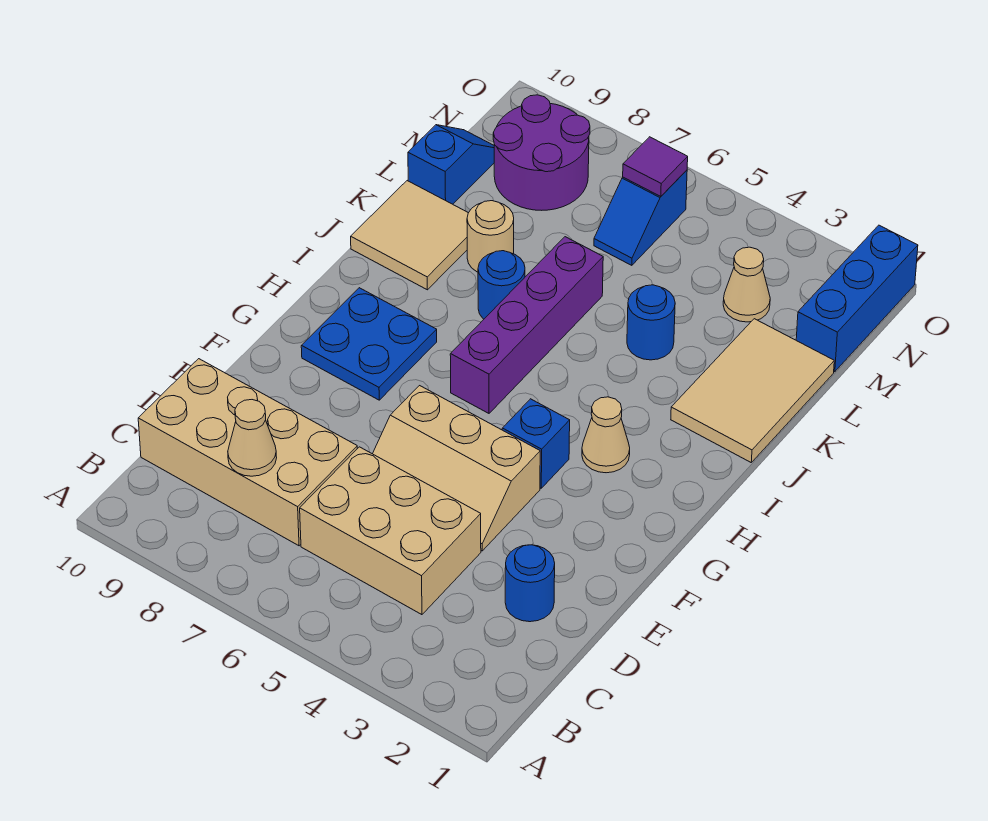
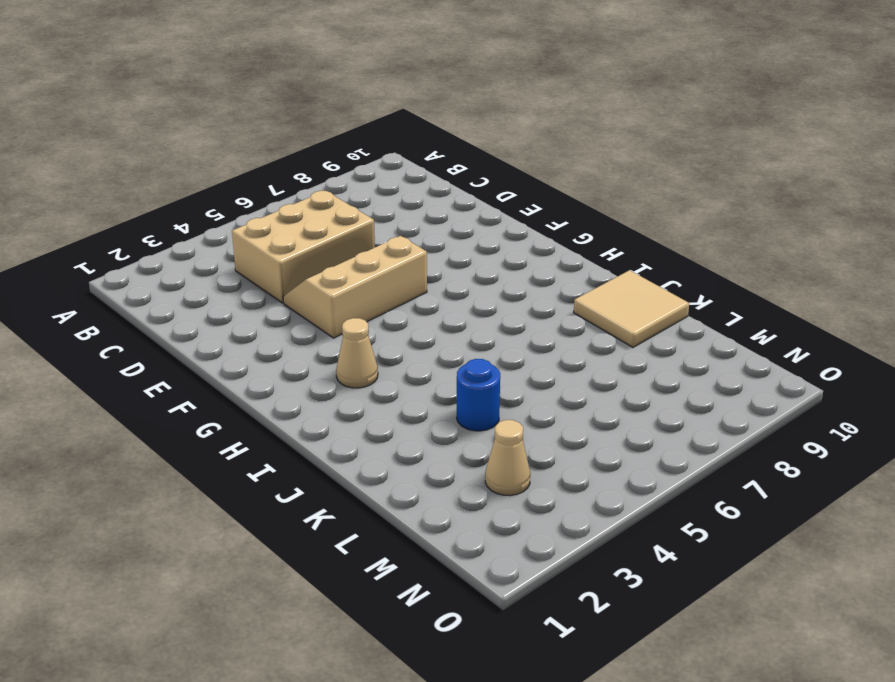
none -> tan 2x4 brick [138,359,357,546]
none -> blue 1x1 round brick [505,545,555,622]
none -> blue 1x1 brick [502,399,570,488]

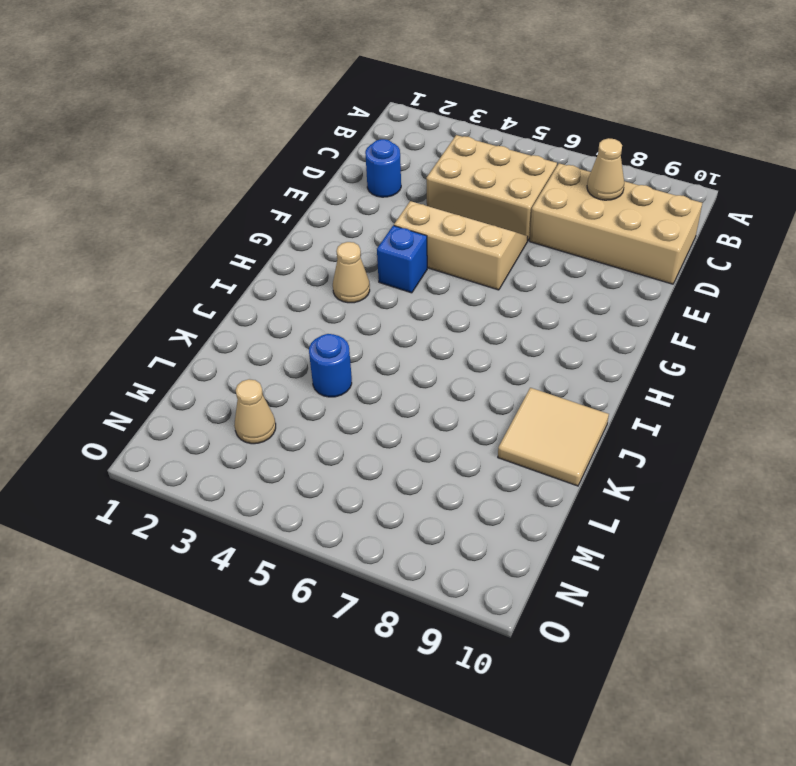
none -> blue 2x2 plate [301,288,437,400]
none -> purple 1x4 brick [450,237,603,413]
none -> tan 2x3 tile [671,319,834,462]

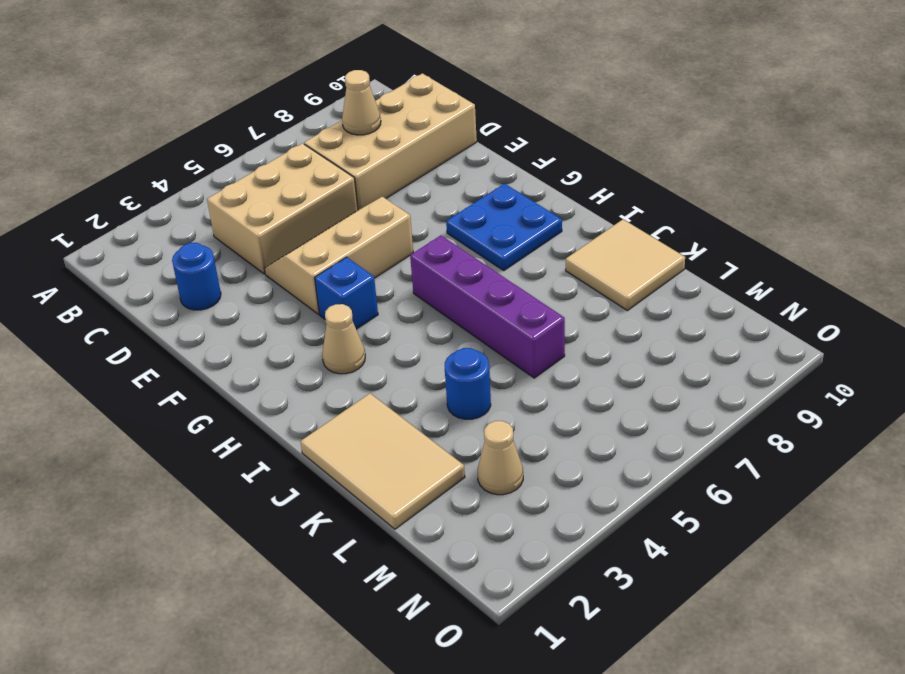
none -> blue 1x1 round brick [478,251,525,319]
none -> tan 1x1 round brick [467,201,514,272]
none -> blue 1x2 slope [408,125,494,204]

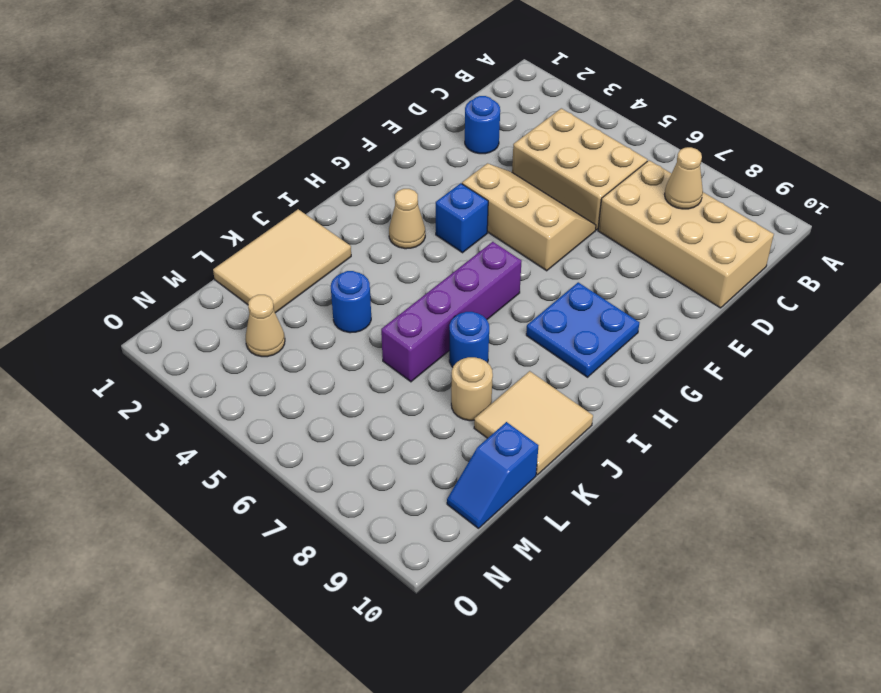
none -> blue 1x3 brick [796,225,918,372]
none -> blue 1x2 slope [594,170,687,265]
none -> purple 2x2 round brick [493,95,590,210]

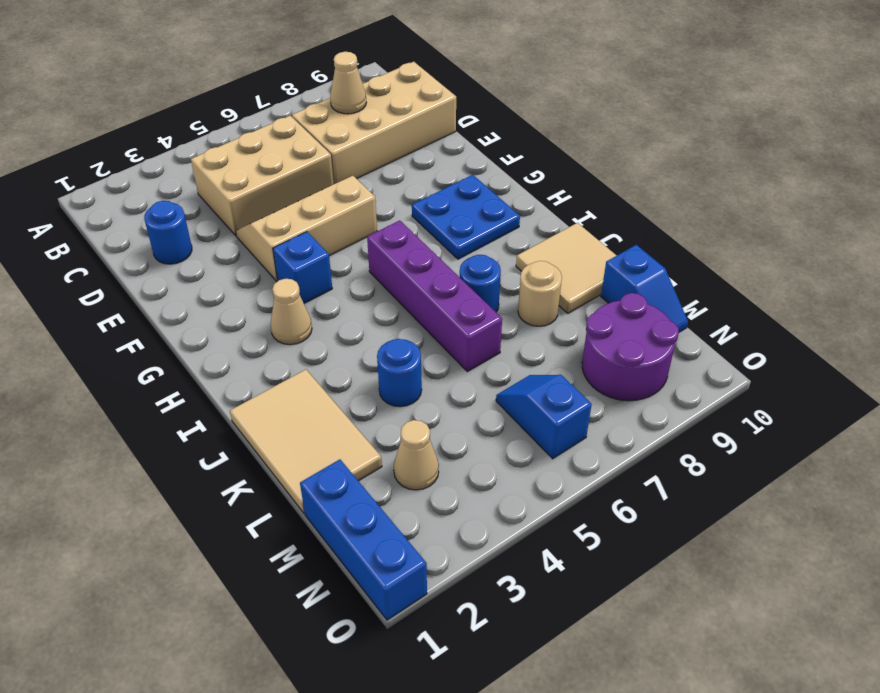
none -> purple 1x1 tile [623,137,688,197]

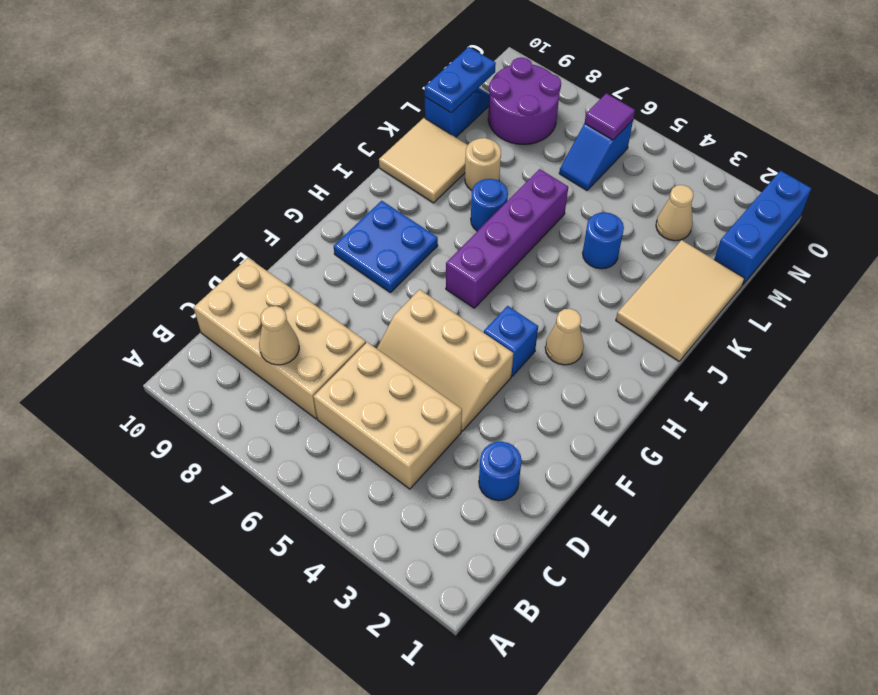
blue 1x2 plate [425,47,496,113] -> none

